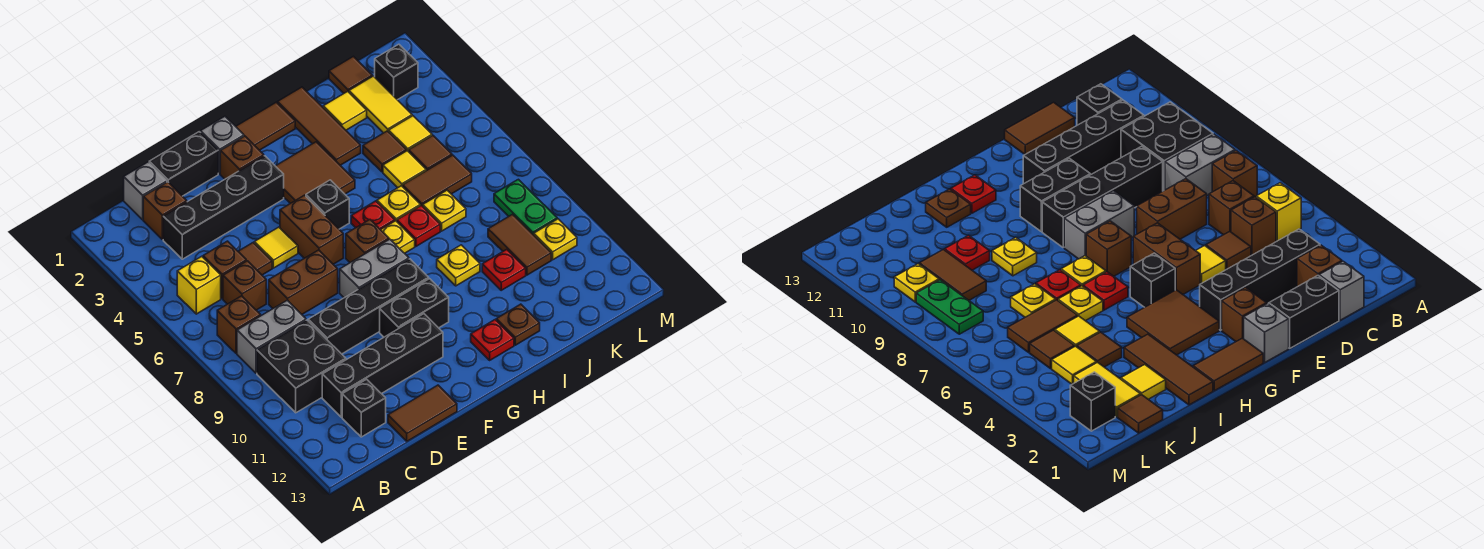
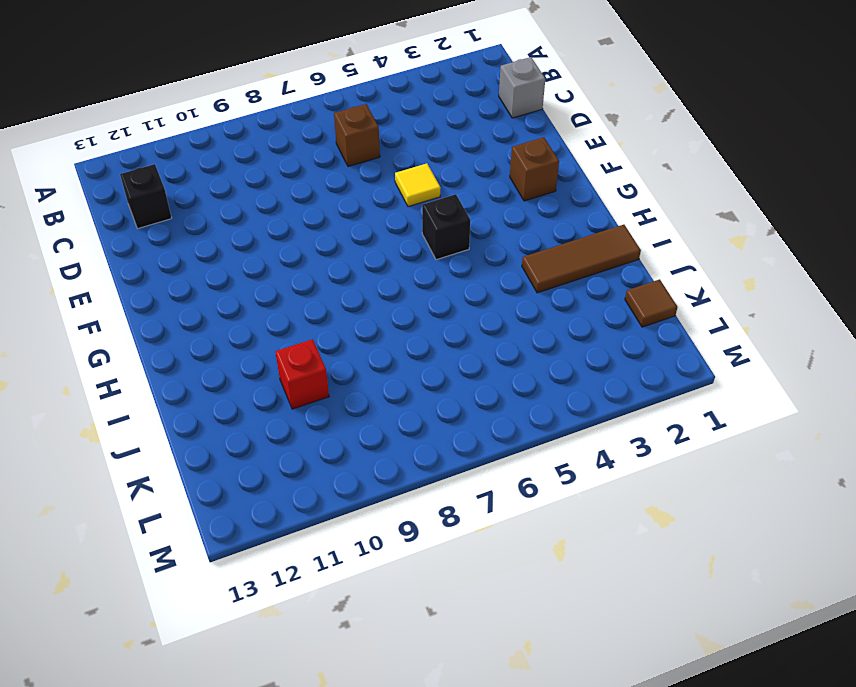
red 1x1 brick [275,339,329,409] -> red 1x1 plate [482,249,526,290]
none -> yellow 1x1 brick [177,256,221,314]
none -> brown 1x1 brick [217,296,261,354]
none -> grey 1x2 brick [237,300,306,373]
none -> black 2x2 brick [257,320,346,413]

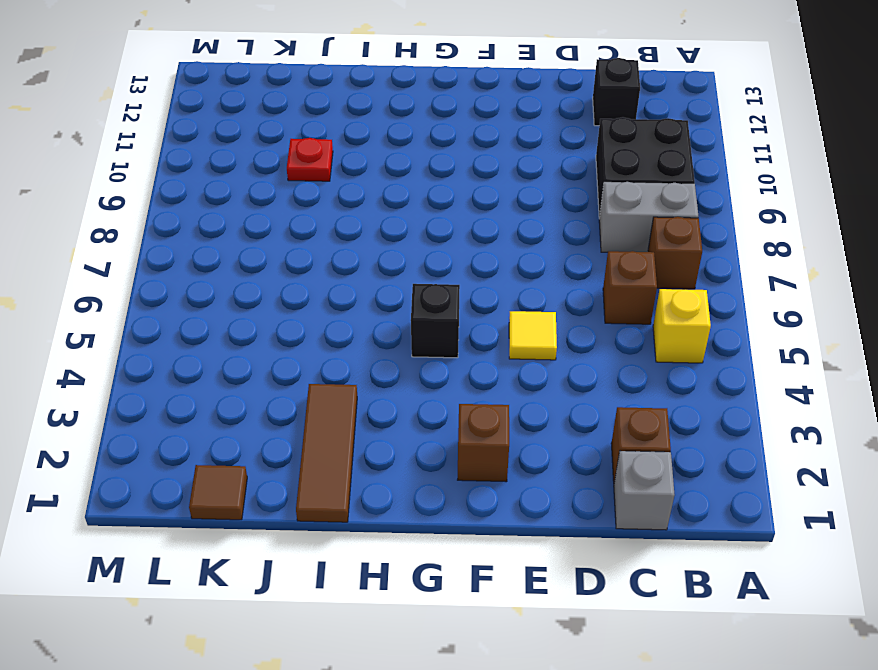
none -> black 1x4 brick [163,156,284,259]
none -> brown 1x1 brick [203,241,246,299]
none -> black 1x4 brick [322,314,443,417]
none -> black 1x2 brick [149,132,218,196]

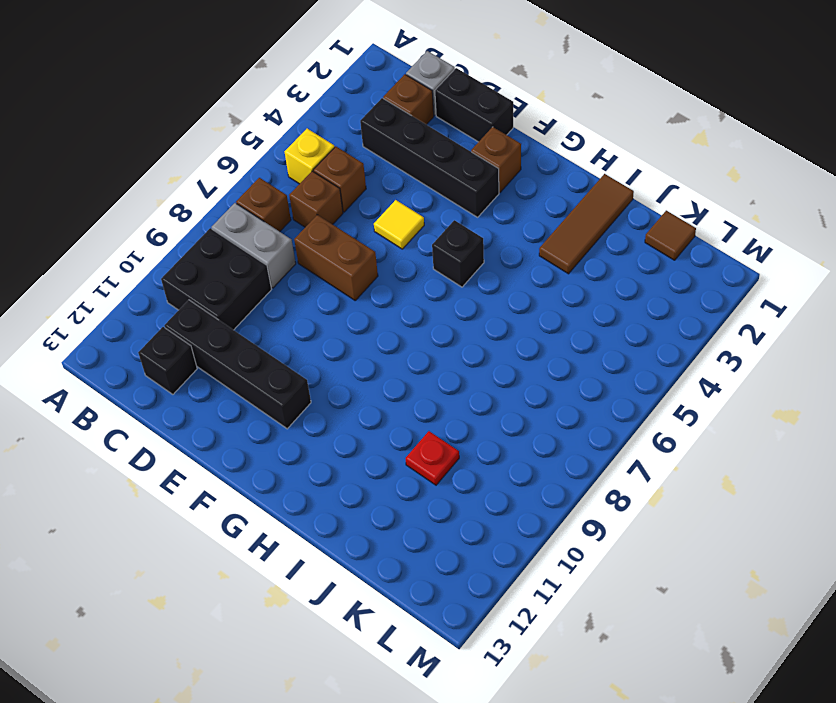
none -> brown 1x1 tile [238,243,272,275]
none -> black 1x4 brick [308,259,429,354]
none -> brown 1x2 tile [388,385,457,441]
none -> grey 1x1 brick [201,116,244,174]

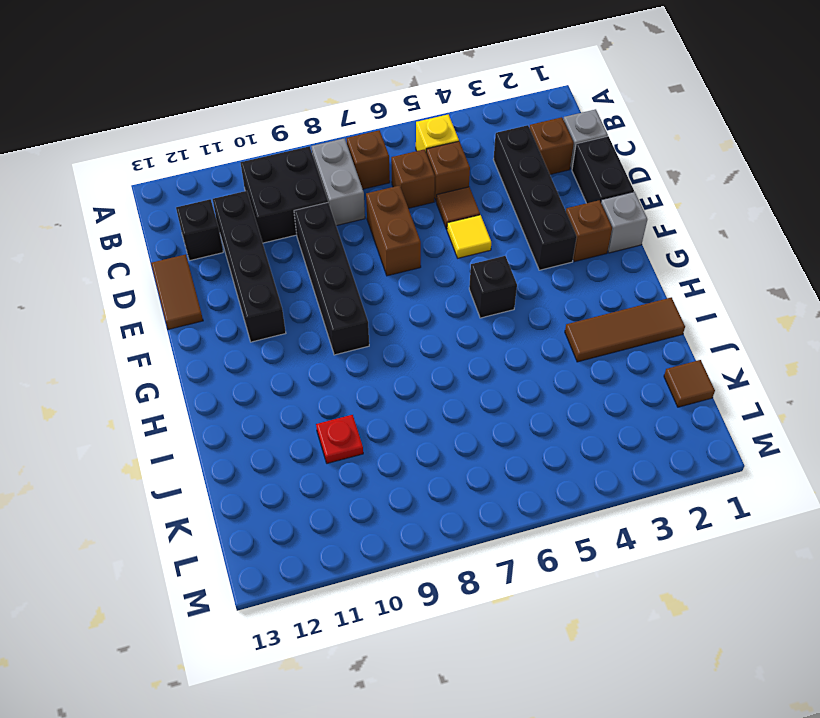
none -> brown 1x2 brick [280,195,343,264]
none -> grey 1x2 brick [340,239,409,298]
none -> black 1x2 brick [380,279,449,337]
none -> brown 1x2 tile [236,102,295,150]

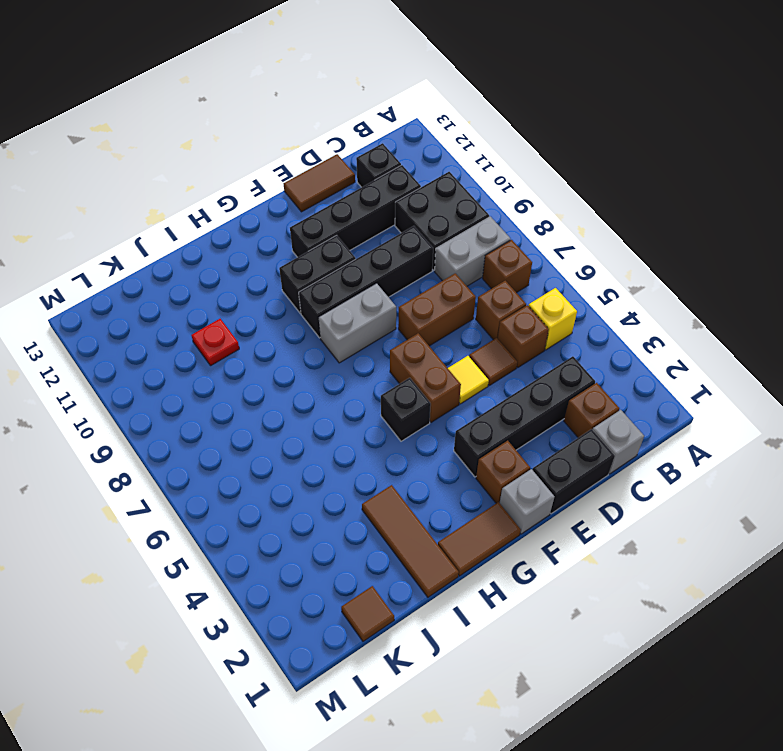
none -> brown 2x2 tile [276,142,355,203]
none -> brown 1x1 brick [346,220,389,263]
none -> red 1x1 plate [351,201,395,230]
none -> yellow 1x1 plate [381,221,415,253]

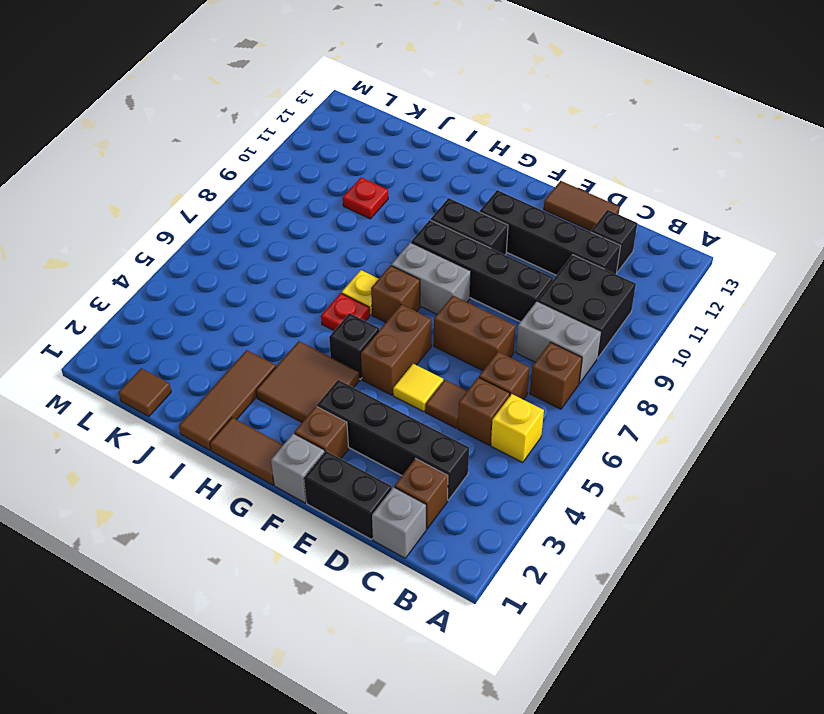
none -> red 1x1 plate [471,320,514,360]
none -> yellow 1x1 plate [377,186,420,221]
none -> red 1x1 plate [397,205,440,246]
none -> yellow 1x1 plate [437,245,480,286]

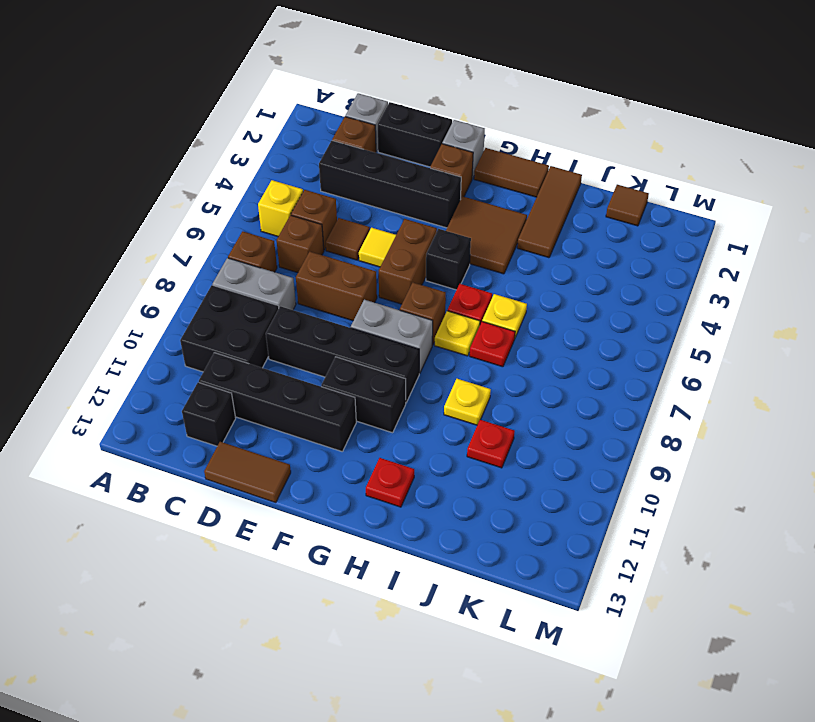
none -> brown 1x1 plate [496,304,540,345]
none -> yellow 1x1 tile [323,91,367,130]
none -> brown 1x1 tile [363,131,406,172]
none -> yellow 1x1 tile [383,151,426,188]

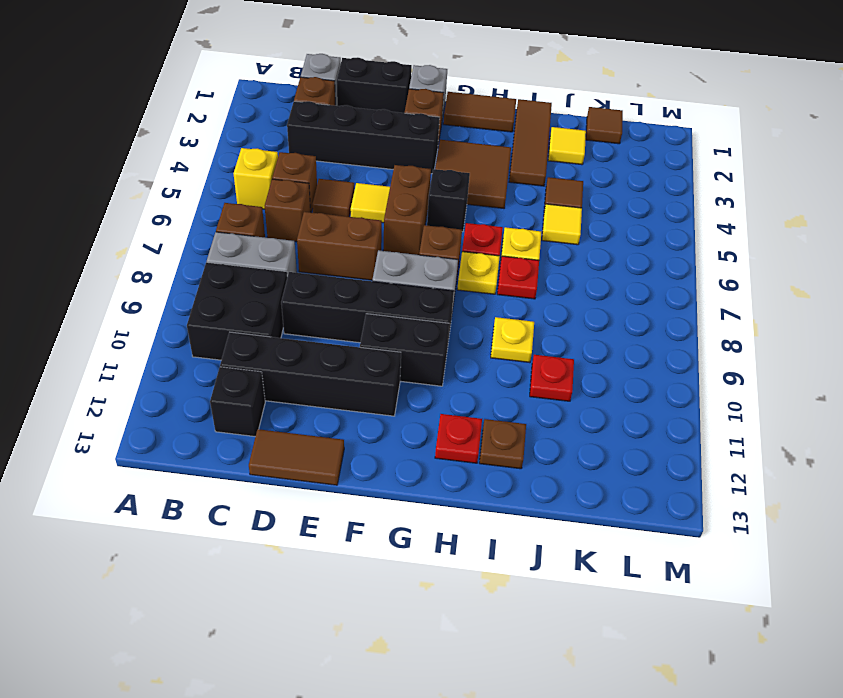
none -> brown 1x2 tile [403,155,472,206]
none -> yellow 1x1 plate [423,190,466,231]
none -> yellow 1x2 tile [349,76,412,133]
none -> yellow 1x1 tile [389,116,432,152]

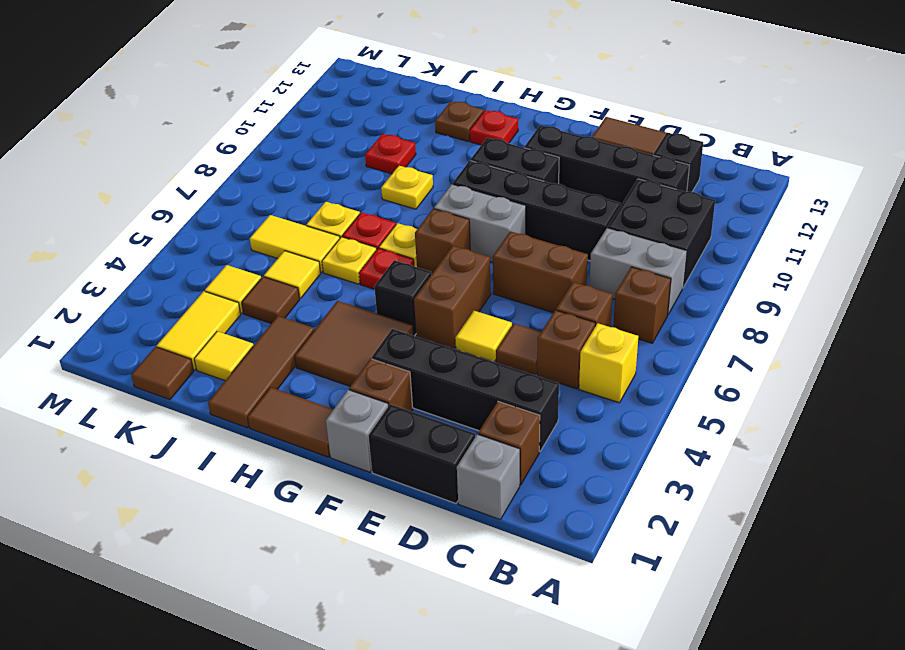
yellow 1x2 tile [250,215,340,272] -> brown 1x2 tile [403,155,472,206]
none -> brown 1x1 tile [409,136,452,171]
none -> brown 1x2 tile [488,214,551,275]
none -> black 1x1 brick [375,44,418,100]
none -> green 1x2 plate [494,179,557,235]

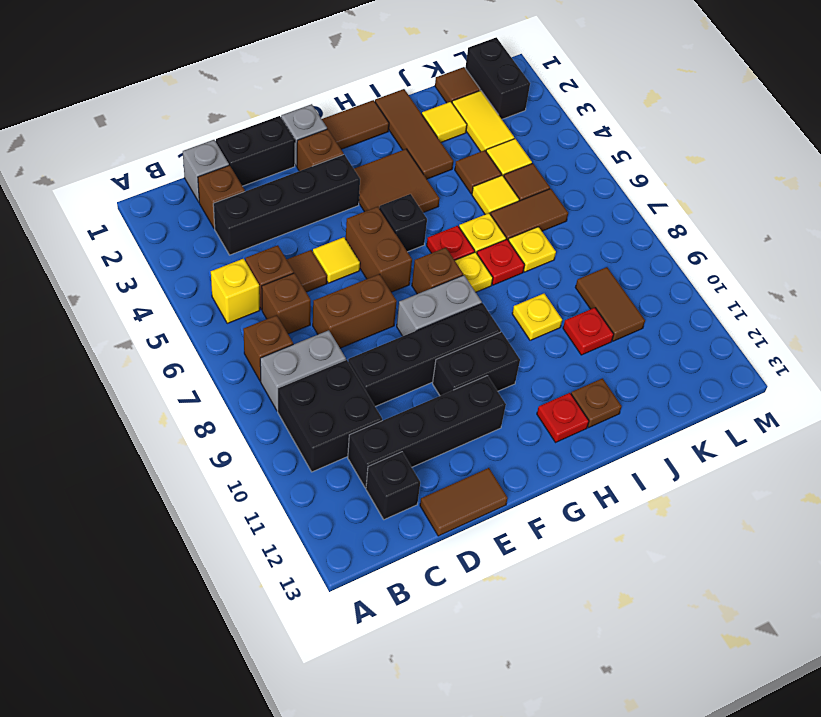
black 1x2 brick [465,37,530,119] -> black 1x1 brick [375,44,418,100]
none -> green 1x2 plate [494,179,557,235]
none -> yellow 1x1 plate [534,219,577,260]

